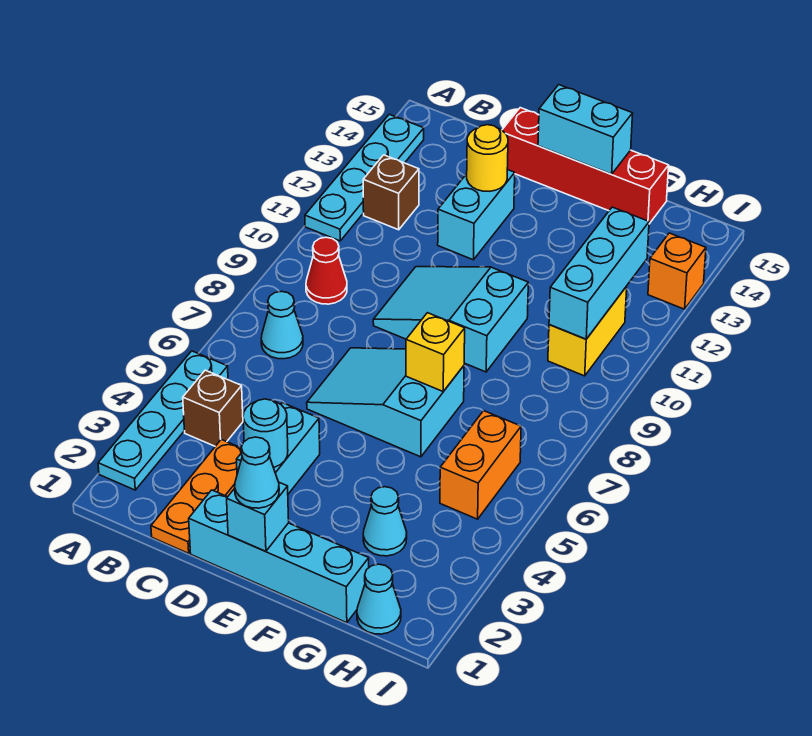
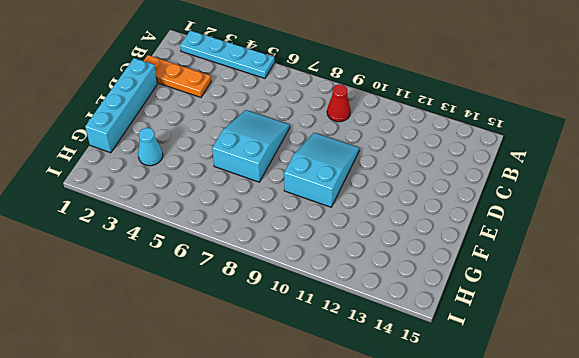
none -> cyan 1x4 plate [305,114,424,241]
none -> brown 1x1 brick [183,370,243,446]
none -> cyan 1x1 cone [261,291,303,359]

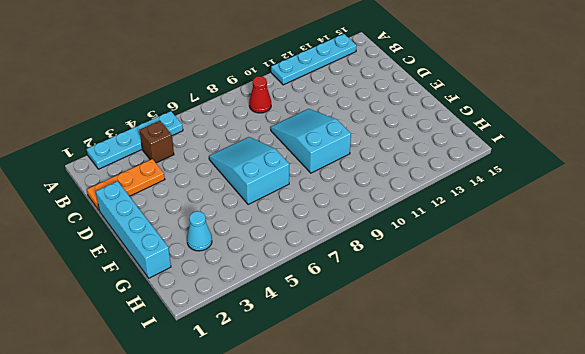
none -> cyan 1x1 cone [261,291,303,359]
none -> brown 1x1 brick [363,155,419,230]
none -> cyan 1x2 brick [237,403,320,494]

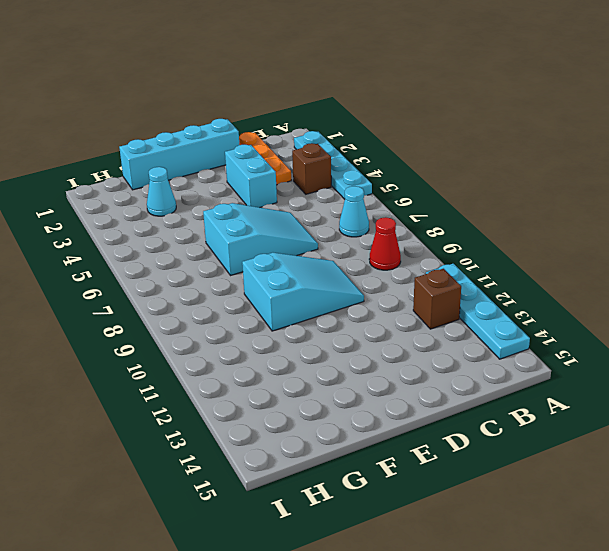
none -> cyan 1x2 brick [438,170,515,260]
none -> red 1x4 brick [502,108,669,224]
none -> cyan 1x1 cone [357,564,401,634]

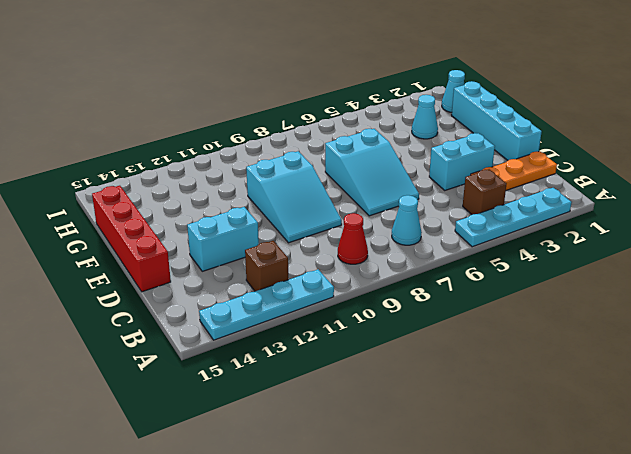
none -> orange 1x2 brick [440,411,521,519]
none -> yellow 1x2 brick [548,286,627,376]
none -> orange 1x1 brick [648,233,706,309]

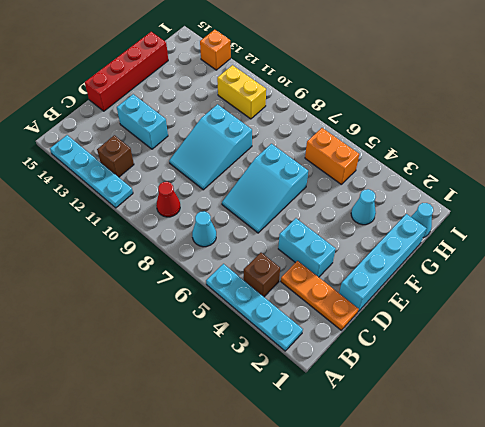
none -> cyan 1x1 round brick [243,399,288,467]
none -> yellow 1x1 round brick [467,125,508,191]
none -> cyan 1x1 brick [227,482,289,551]

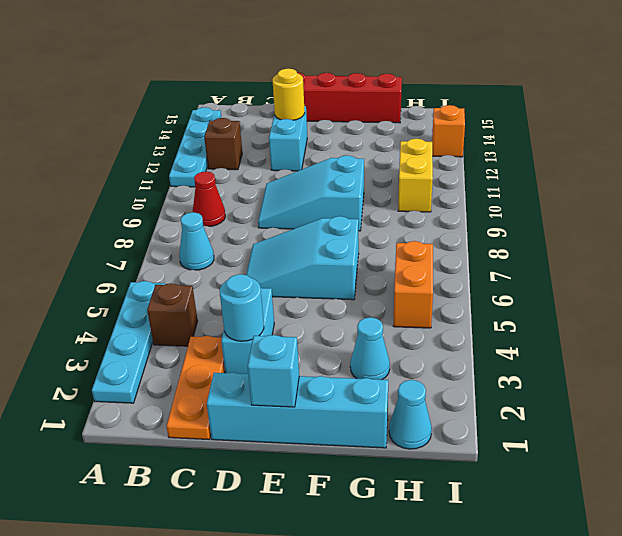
none -> cyan 1x2 brick [538,85,633,174]
none -> yellow 1x1 brick [406,313,465,391]
none -> cyan 1x3 brick [549,207,649,339]

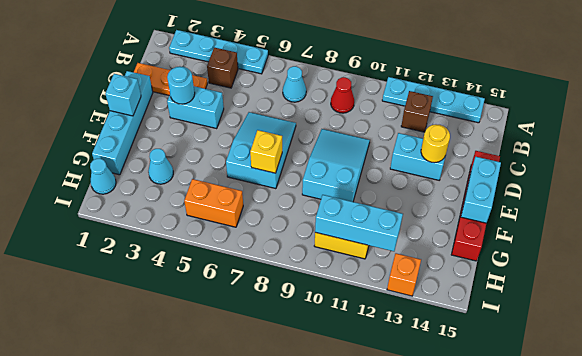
none -> cyan 1x1 cone [235,437,279,508]

